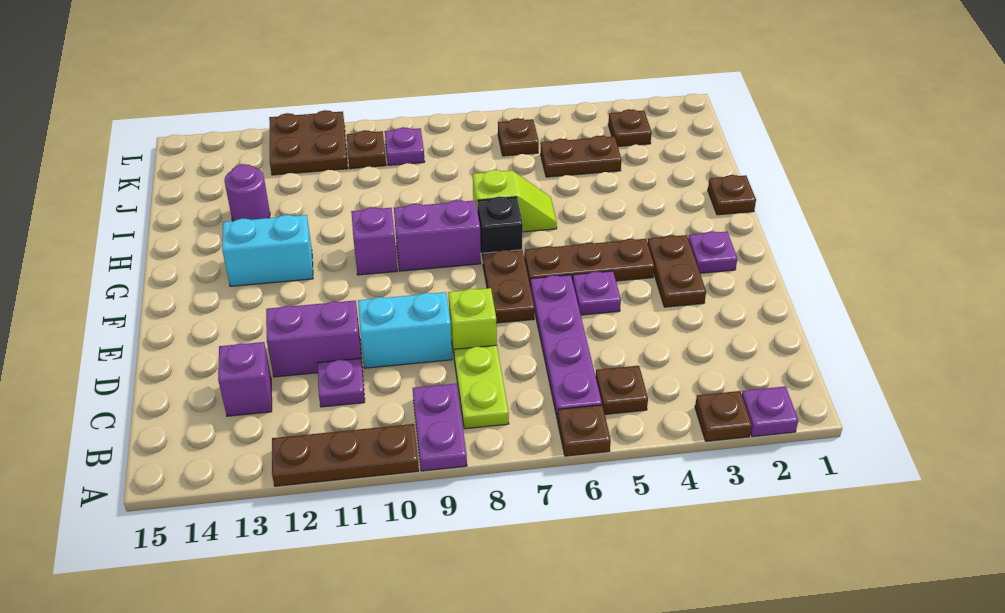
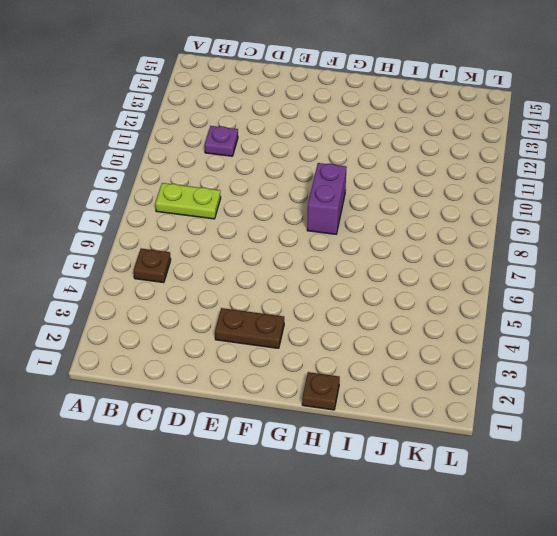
none -> purple 1x1 plate [742,386,798,437]
none -> brown 1x1 plate [695,391,752,441]
none -> brown 1x1 plate [558,405,611,456]
none -> purple 1x2 plate [413,384,467,471]

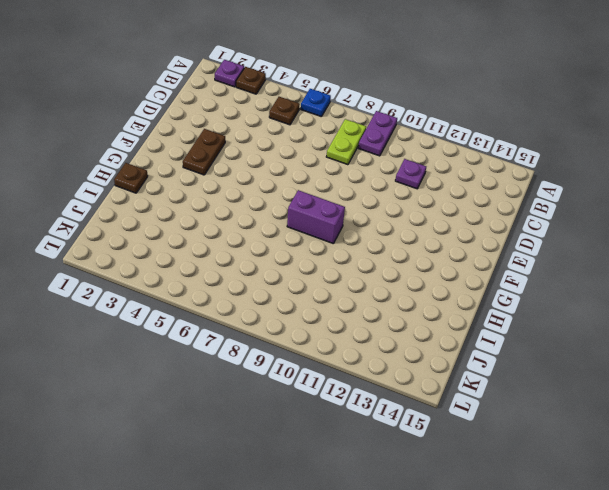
blue 1x1 plate [301,89,331,117] -> brown 1x1 plate [558,405,611,456]
none -> brown 1x3 plate [272,424,419,486]
none -> purple 1x4 plate [530,275,602,419]
none -> purple 1x1 brick [218,342,272,416]
none -> lime 1x1 brick [448,288,497,354]

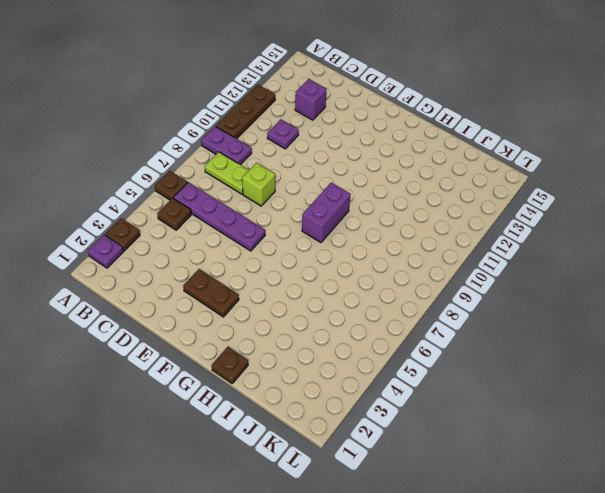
none -> cyan 1x2 brick [358,292,452,368]
none -> purple 1x2 brick [266,301,362,377]
none -> purple 1x1 plate [573,271,621,315]
none -> brown 1x2 plate [483,250,535,323]

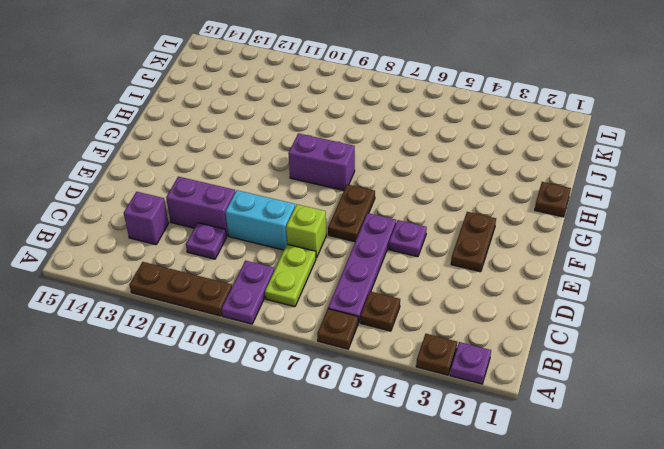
none -> purple 1x1 plate [688,232,737,273]
none -> brown 1x3 plate [524,239,654,284]
none -> black 1x1 brick [478,197,523,262]
none -> purple 1x1 brick [351,207,397,275]

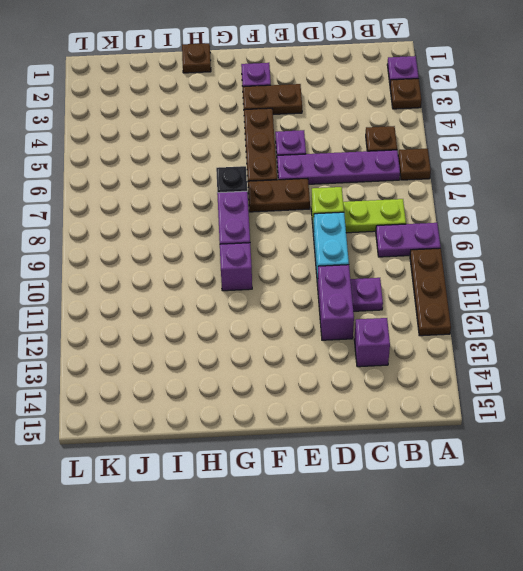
none -> cyan 1x2 brick [222,215,313,286]
none -> lime 1x2 slope [473,170,557,232]
none -> purple 1x1 round brick [224,164,270,221]
none -> brown 1x2 plate [541,136,622,177]

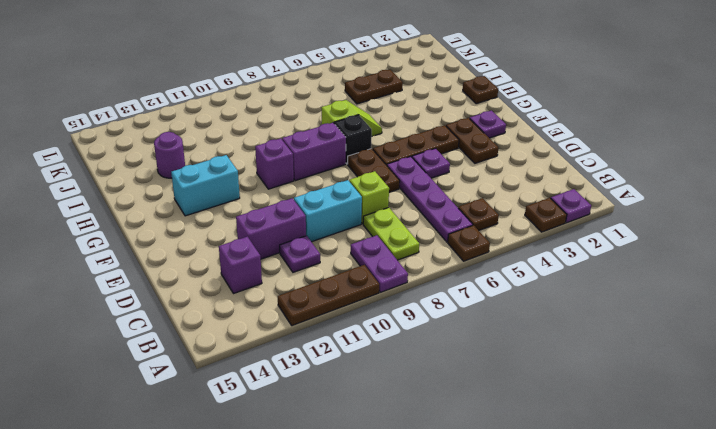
none -> brown 1x1 plate [608,109,652,146]
none -> brown 1x1 plate [498,118,539,156]
none -> purple 1x1 plate [385,127,425,165]
none -> brown 1x1 plate [347,130,386,169]

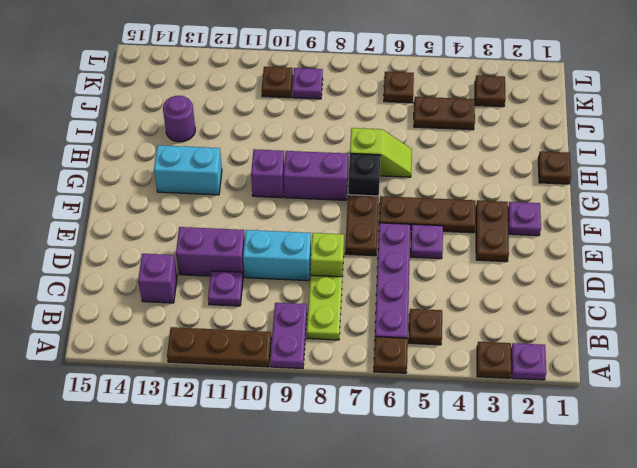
none -> brown 2x2 plate [269,110,348,175]

